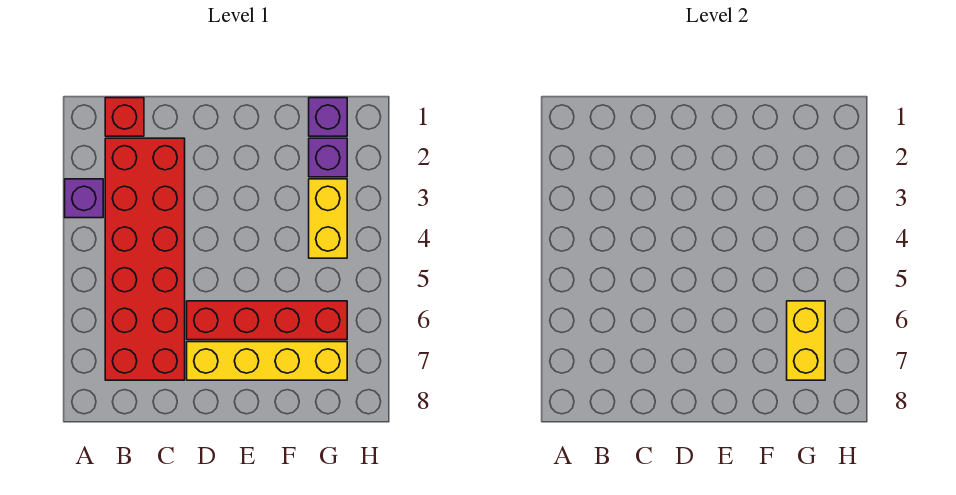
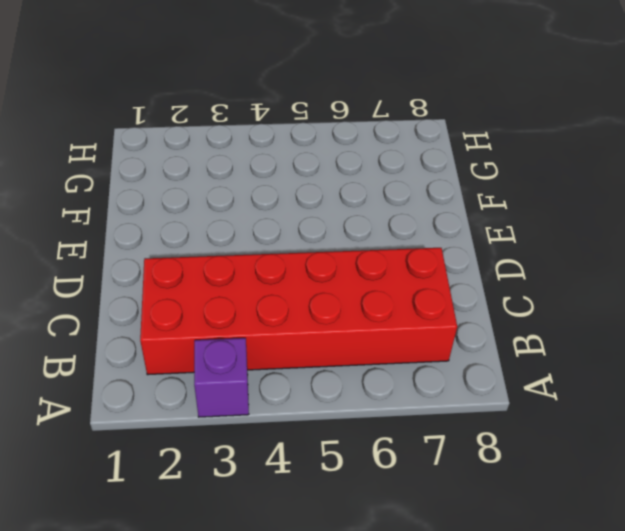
none -> red 1x1 brick [105,98,144,136]
none -> red 1x4 brick [187,301,347,340]

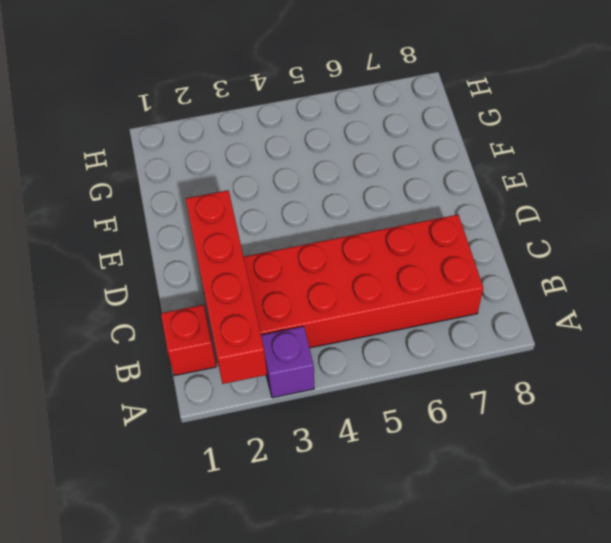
red 1x4 brick [186,190,267,384] -> red 1x4 brick moved to [187,301,347,340]
none -> yellow 1x4 brick [187,342,347,380]
none -> purple 1x1 brick [309,98,347,136]

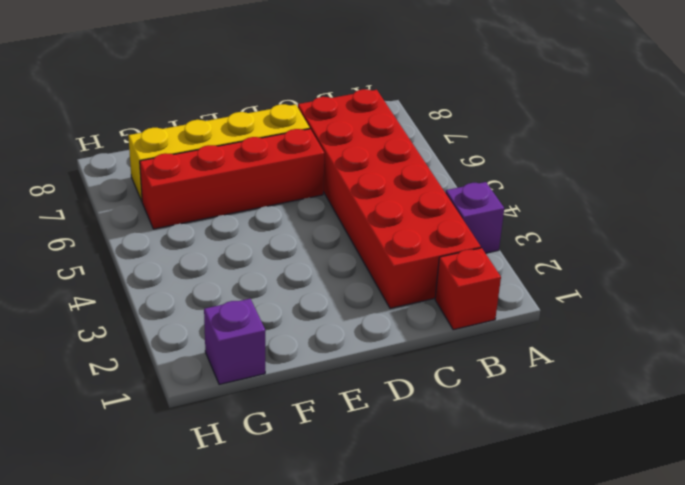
none -> purple 1x1 brick [309,138,347,177]
none -> yellow 1x2 brick [309,179,347,258]

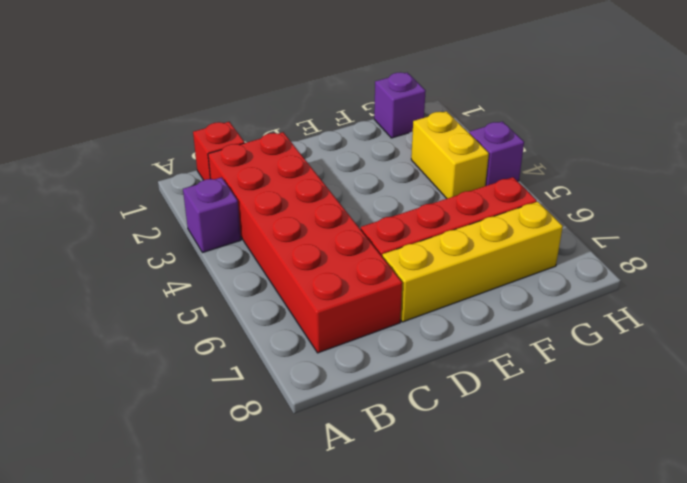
purple 1x1 brick [469,122,524,186] -> purple 1x1 brick moved to [309,138,347,177]
none -> yellow 1x2 brick [787,301,825,380]

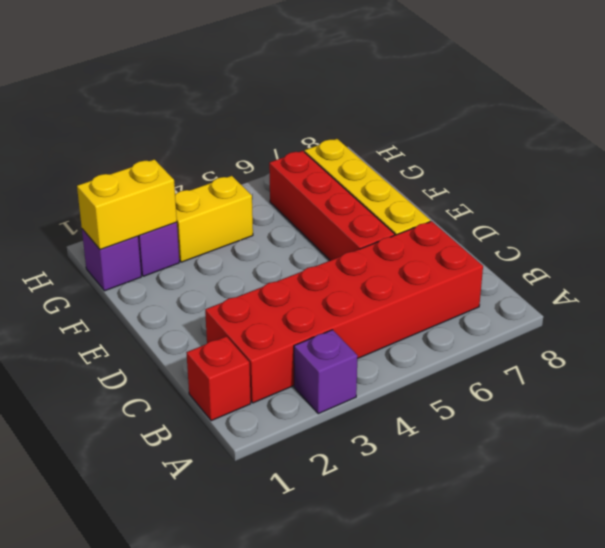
yellow 1x2 brick [77,159,177,250] -> yellow 1x2 brick moved to [787,301,825,380]

